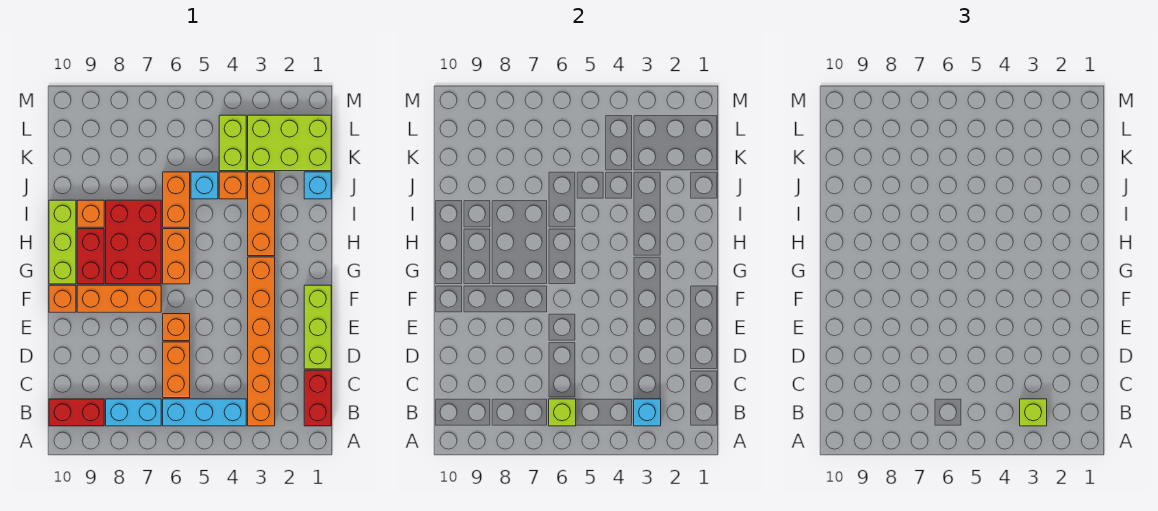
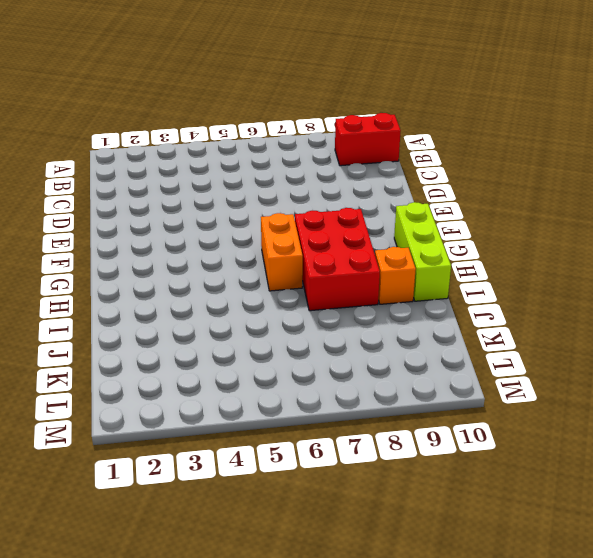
none -> red 1x2 brick [304,370,331,426]
none -> orange 1x6 brick [248,257,275,426]
none -> cyan 1x3 brick [163,399,246,426]

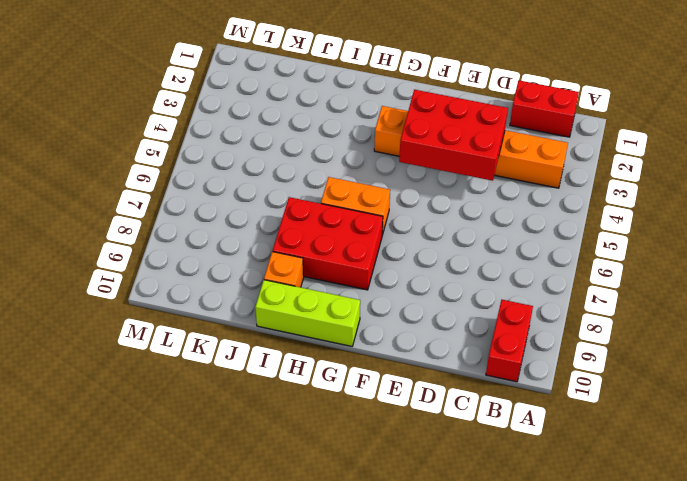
red 2x3 brick [399,90,508,181] -> none
none -> cyan 1x3 brick [163,399,246,426]
none -> cyan 1x2 brick [106,399,161,426]
none -> orange 1x2 brick [163,342,190,398]

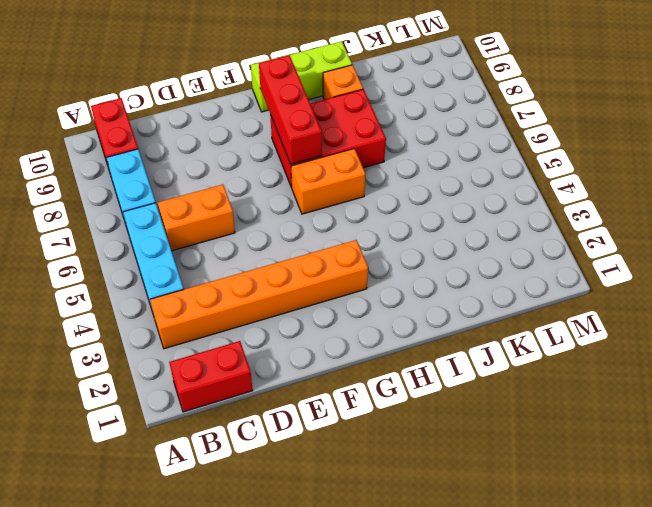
red 1x3 brick [259,55,322,164] -> none
none -> lime 1x3 brick [304,285,331,369]
none -> orange 1x1 brick [163,314,190,341]
none -> orange 1x3 brick [77,285,161,312]

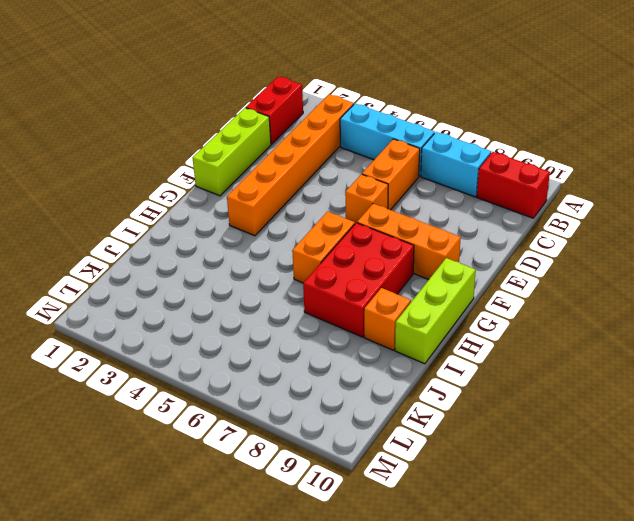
none -> orange 1x1 brick [49,285,76,312]
none -> red 1x2 brick [77,229,104,284]
none -> orange 1x3 brick [248,172,275,256]

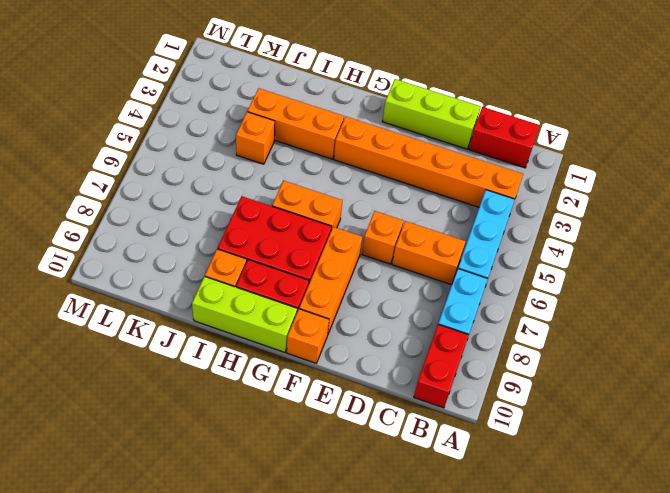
none -> orange 1x2 brick [163,172,190,227]
none -> cyan 1x1 brick [304,172,331,199]
none -> cyan 1x1 brick [191,172,218,199]

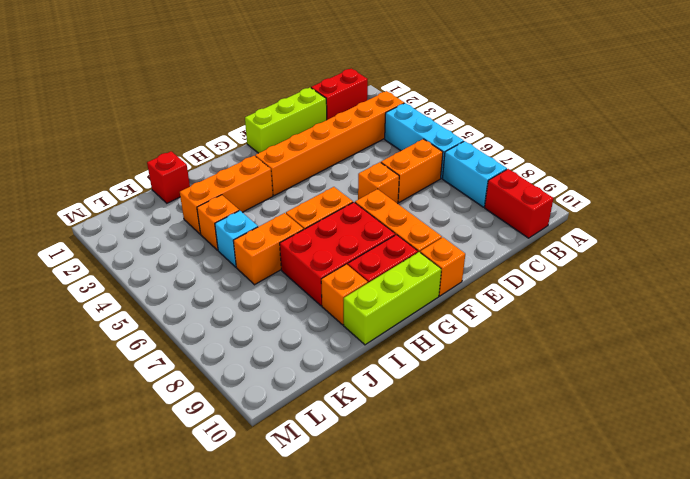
red 1x1 brick [147,151,190,203] -> cyan 1x1 brick [304,172,331,199]
none -> lime 2x3 brick [248,115,331,171]
none -> lime 1x2 brick [219,115,246,171]
none -> cyan 1x1 brick [634,399,661,426]

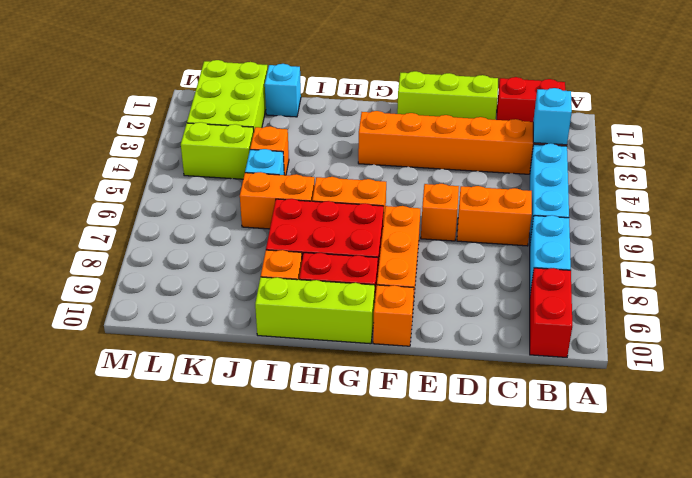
none -> orange 1x3 brick [248,172,275,256]
none -> lime 1x1 brick [549,399,576,426]
none -> lime 1x1 brick [1020,399,1047,426]

